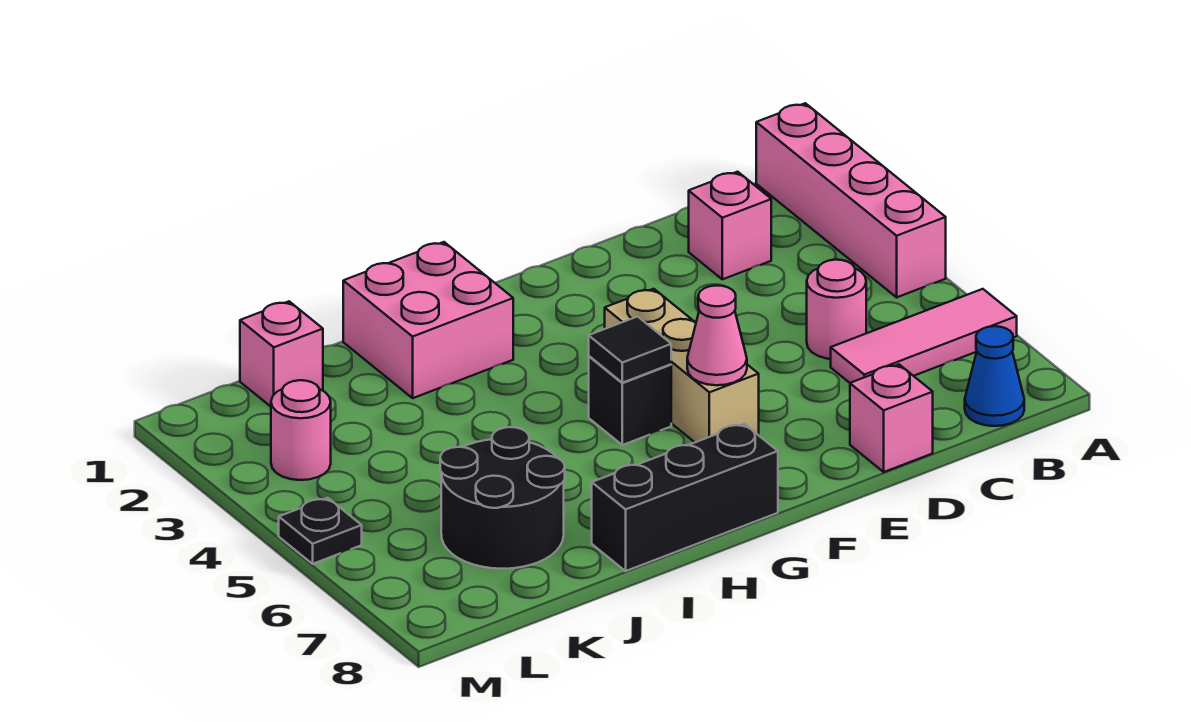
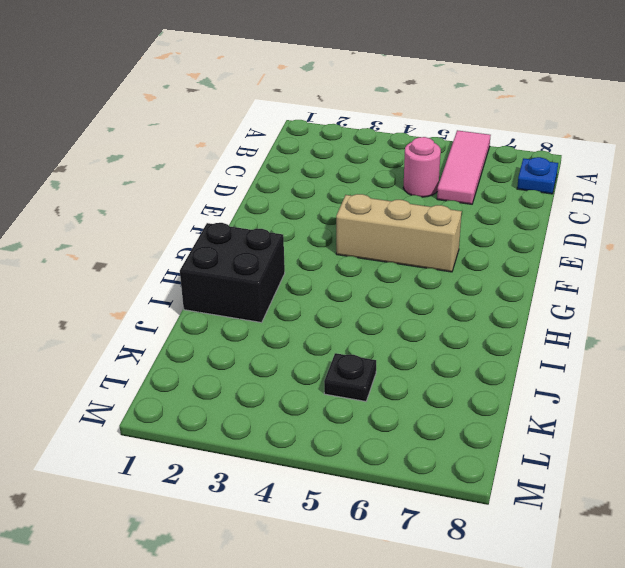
blue 1x1 plate [517,157,558,194] -> blue 1x1 cone [965,326,1024,426]
black 2x2 brick [180,223,285,323] -> pink 2x2 brick [343,242,513,398]
black 1x1 plate [324,353,376,401] -> black 1x1 plate moved to [279,498,362,564]
none -> pink 1x4 brick [756,103,946,297]
none -> pink 1x1 brick [689,172,771,279]
none -> pink 1x1 brick [850,364,933,472]

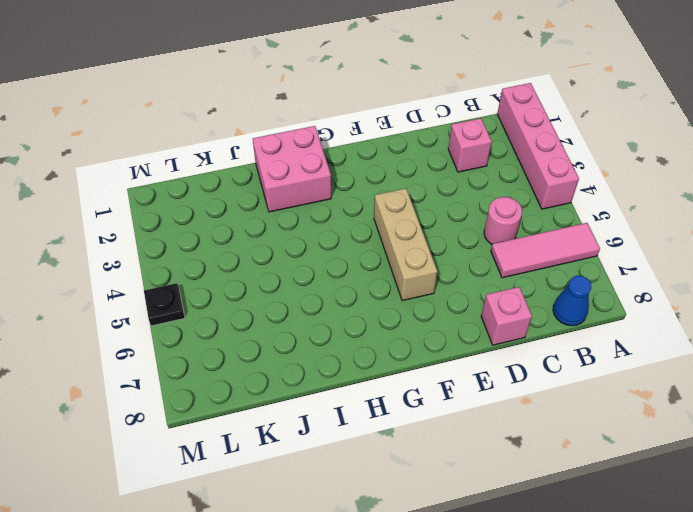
none -> black 1x1 brick [589,356,671,445]
none -> black 1x3 brick [592,424,778,571]
none -> black 2x2 round brick [440,427,565,569]

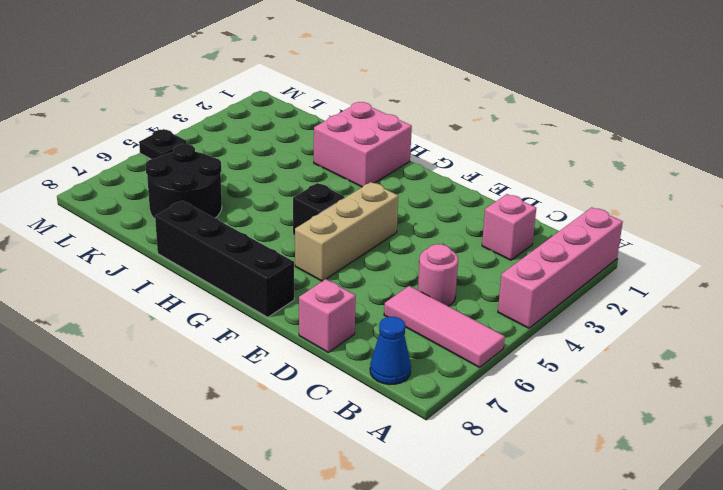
black 1x4 brick [155,201,294,317] -> black 1x3 brick [592,424,778,571]
none -> pink 1x1 brick [240,301,323,407]
none -> pink 1x1 round brick [271,380,331,480]
none -> pink 1x1 cone [687,286,747,385]

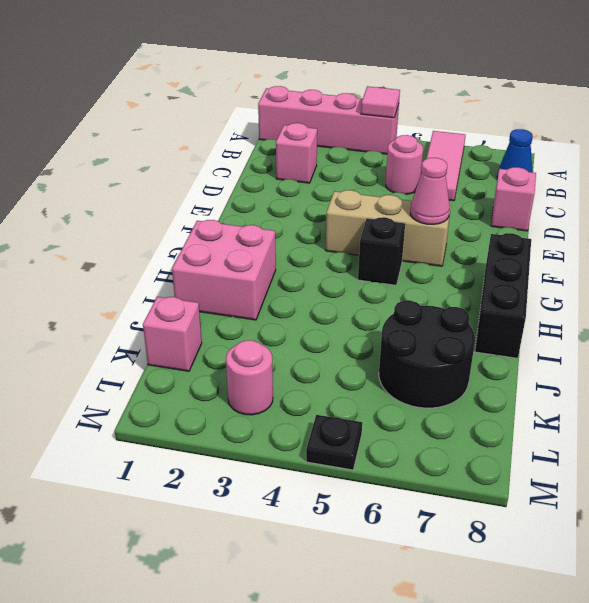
pink 1x1 tile [361,86,400,118] -> none
none -> black 1x1 tile [589,317,671,383]

